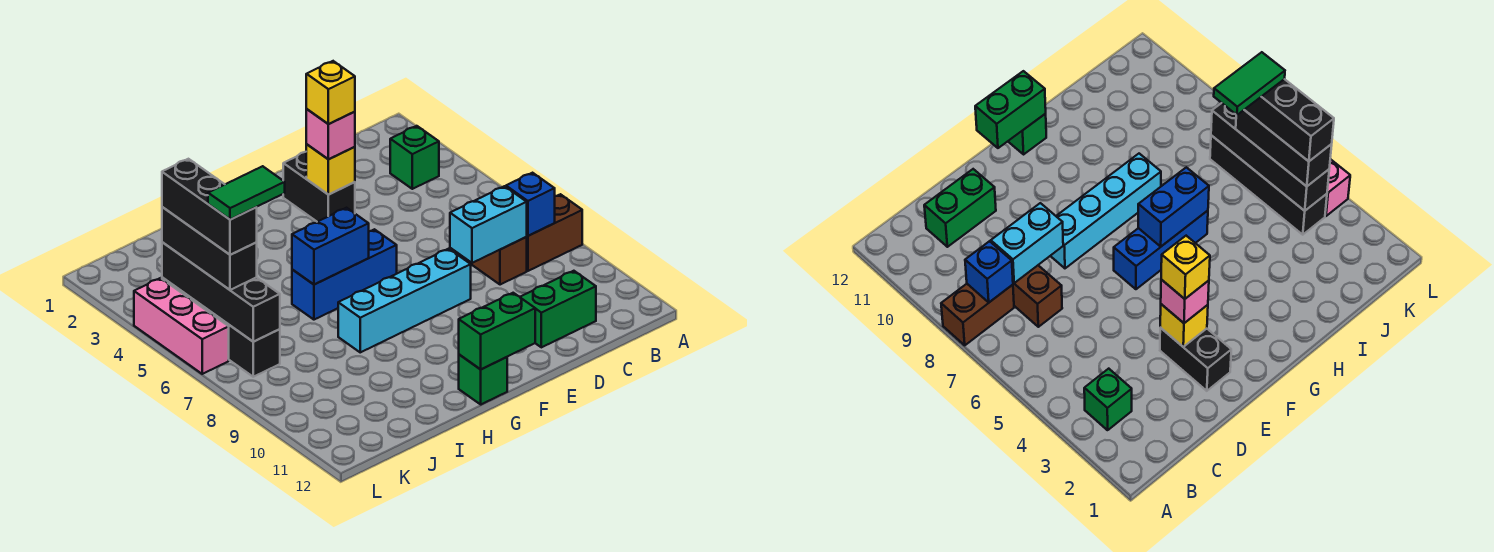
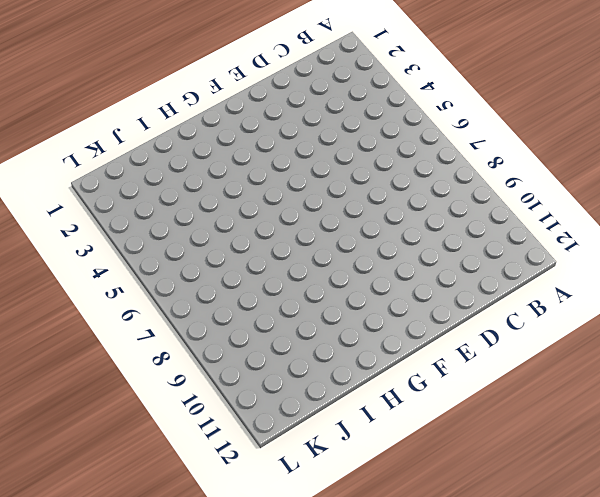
none -> brown 1x2 brick [527,194,582,271]
none -> green 1x1 brick [390,126,439,189]
none -> brown 1x2 brick [455,237,527,285]

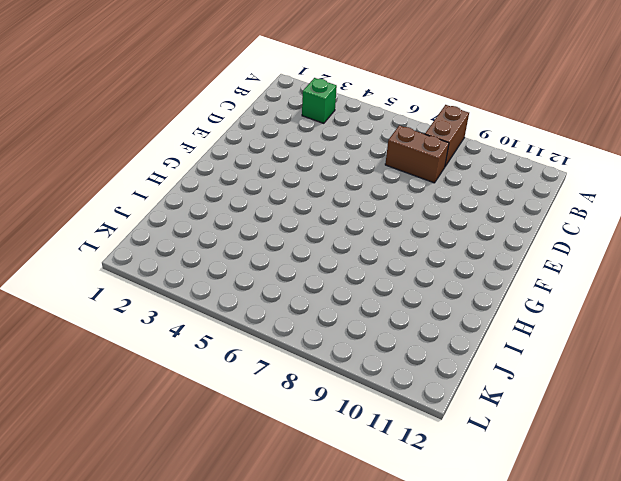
none -> green 1x2 brick [520,271,596,347]
none -> black 1x2 brick [283,152,355,222]
none -> cyan 1x4 brick [338,249,471,352]

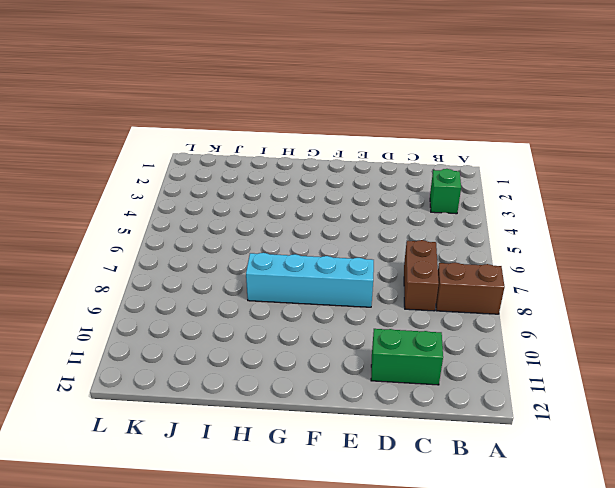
none -> black 1x2 brick [283,152,355,222]
none -> blue 1x3 brick [292,229,397,320]
none -> green 1x1 brick [459,354,507,404]

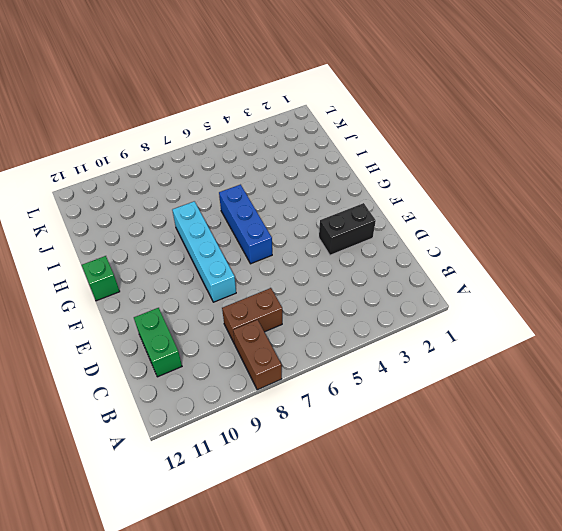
none -> green 1x1 brick [390,126,439,189]
none -> black 1x4 brick [162,277,280,377]
none -> pink 1x3 brick [134,278,229,374]

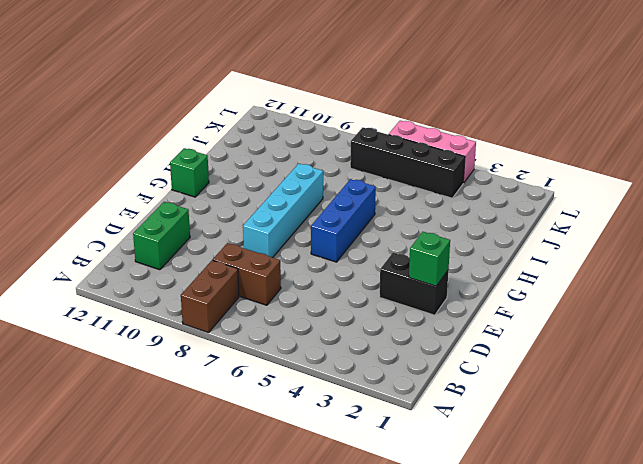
green 1x1 brick [409,232,450,286] -> green 1x1 brick moved to [390,126,439,189]
none -> blue 1x1 brick [506,173,555,236]
none -> cyan 1x2 brick [450,186,527,263]
none -> yellow 1x1 brick [306,144,355,194]

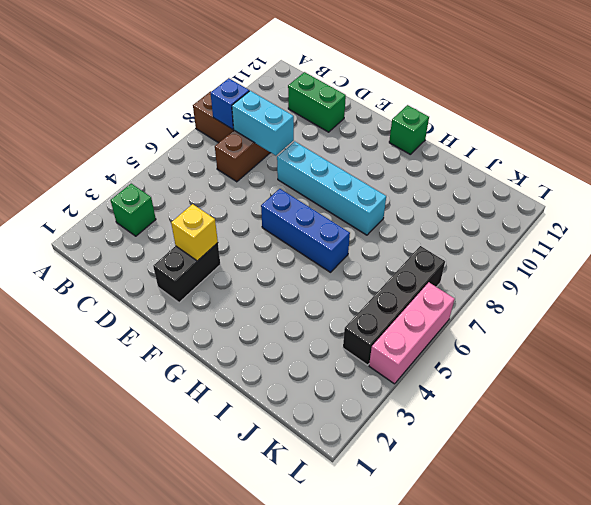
none -> green 1x2 brick [459,293,535,369]
none -> blue 1x2 brick [292,208,369,285]
none -> black 1x4 brick [162,242,280,342]

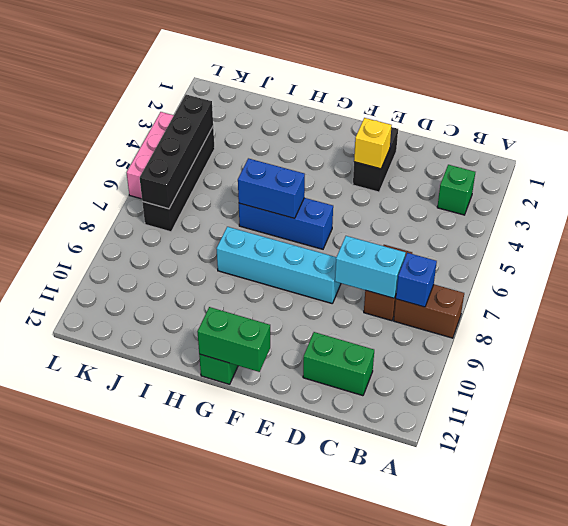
none -> pink 1x1 brick [306,109,355,159]
none -> black 1x3 brick [162,207,257,290]
none -> yellow 1x1 brick [306,61,355,124]

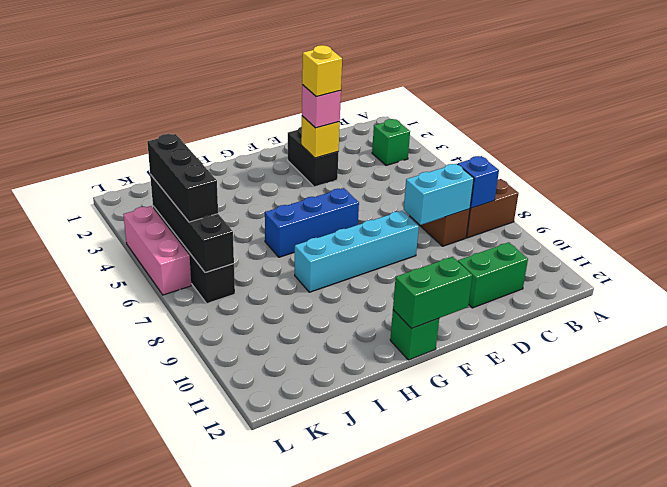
none -> blue 1x2 brick [292,208,369,285]
none -> black 1x3 brick [162,159,257,255]
none -> green 1x2 tile [208,166,285,220]

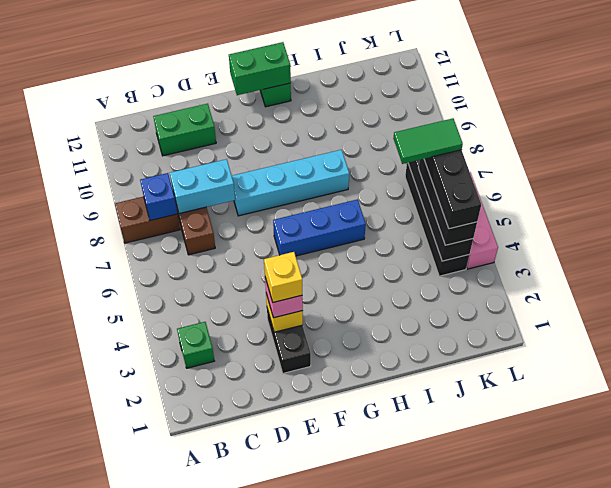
none -> blue 1x2 brick [292,208,369,285]

